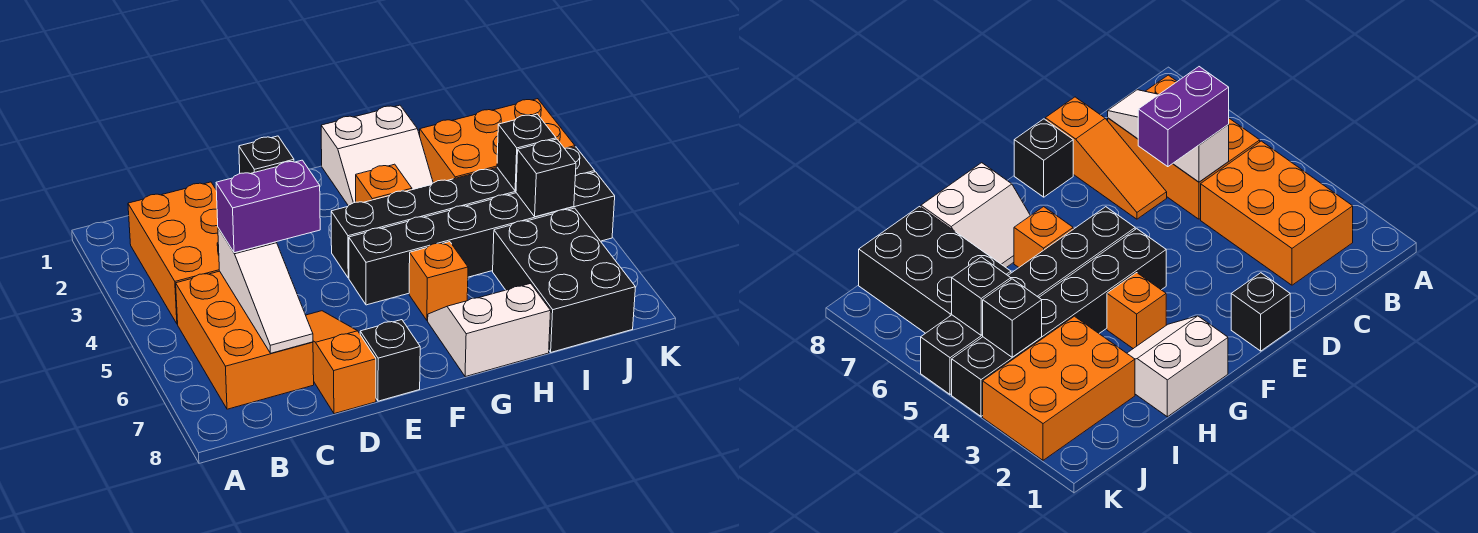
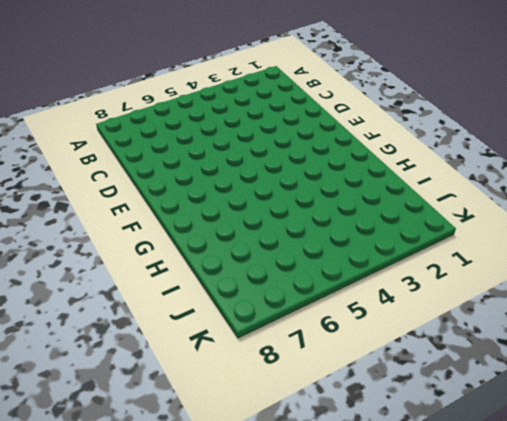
none -> orange 2x3 brick [128,182,219,324]
none -> orange 2x3 brick [176,271,314,409]
none -> orange 1x3 slope [306,311,376,414]

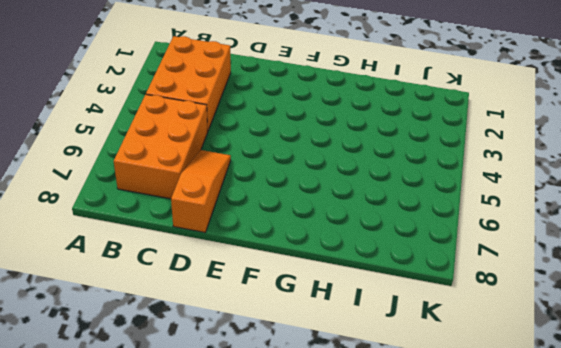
none -> black 1x1 brick [239,136,294,174]
none -> black 1x1 brick [360,320,420,401]
none -> black 1x6 brick [331,147,595,278]

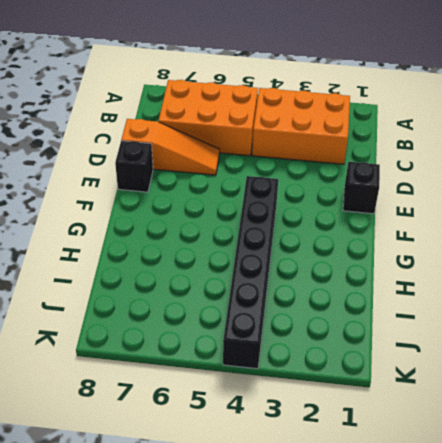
none -> black 1x6 brick [349,172,615,305]
none -> white 2x2 slope [321,105,433,206]
none -> orange 1x1 brick [356,164,412,202]

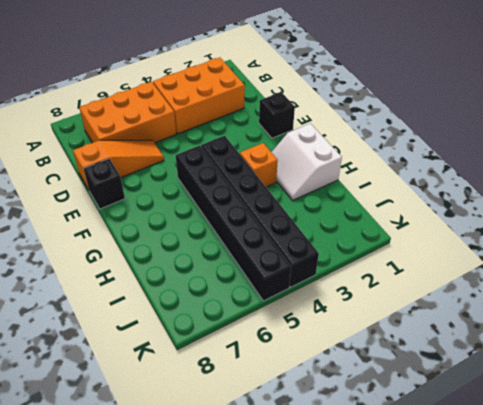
none -> orange 1x1 brick [409,242,468,321]
none -> white 2x2 slope [428,283,551,377]
none -> orange 2x3 brick [420,99,575,183]

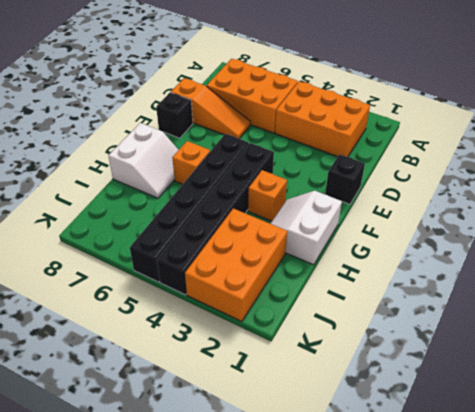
none -> black 2x3 brick [493,208,636,352]
none -> white 1x3 slope [218,228,313,353]
none -> black 1x1 brick [497,114,556,191]

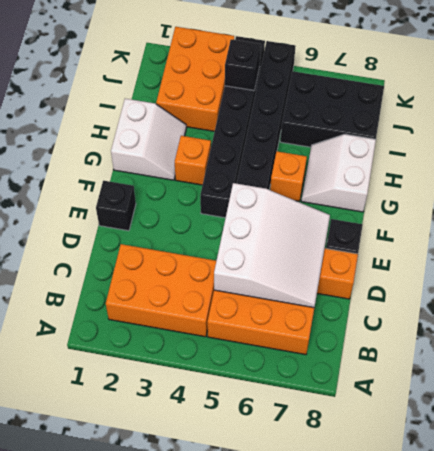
white 3x3 slope [214,183,330,308] -> white 1x3 slope [218,228,313,353]
none -> black 1x1 brick [516,139,576,217]
none -> purple 1x2 brick [216,160,320,253]

